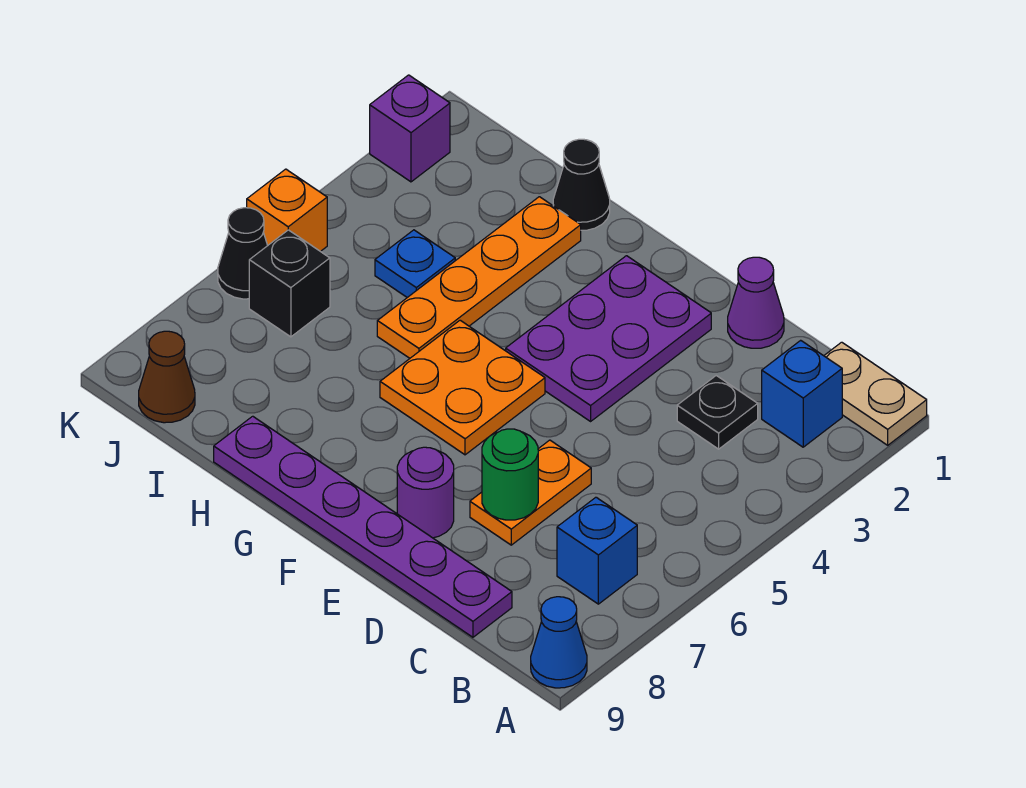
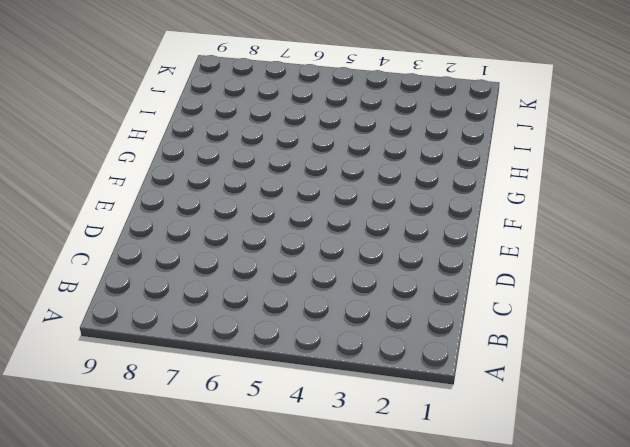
none -> tan 1x2 plate [824,342,927,445]
none -> blue 1x1 cone [531,597,587,688]
none -> blue 1x1 brick [762,340,842,447]

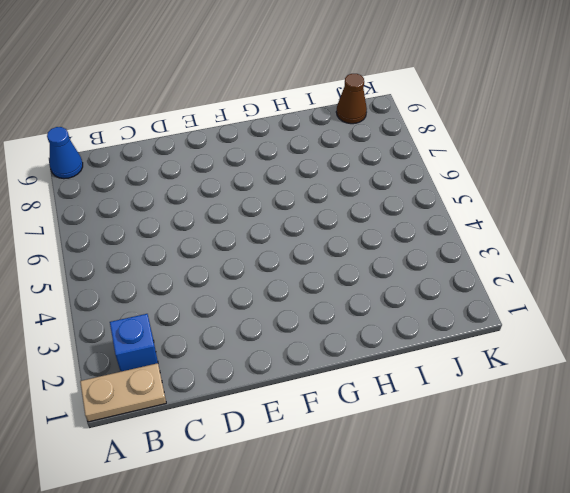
none -> blue 1x1 brick [557,497,637,604]
none -> black 1x1 plate [677,376,758,449]
none -> purple 1x6 plate [214,416,512,637]

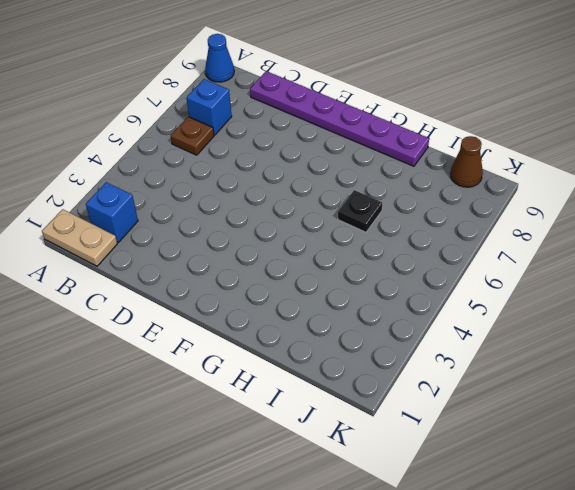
brown 1x1 plate [171,117,214,155] -> none
black 1x1 plate [338,190,382,232] -> black 1x1 plate moved to [677,376,758,449]
none -> purple 1x1 cone [728,257,784,348]
none -> orange 1x2 plate [470,440,591,545]
none -> purple 2x3 plate [506,256,711,421]

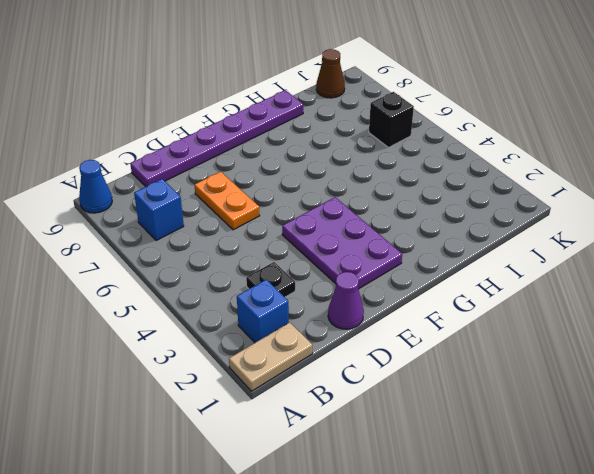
none -> purple 1x1 round brick [397,447,454,538]
none -> orange 2x2 plate [380,320,545,455]
none -> black 1x1 cone [553,139,610,230]

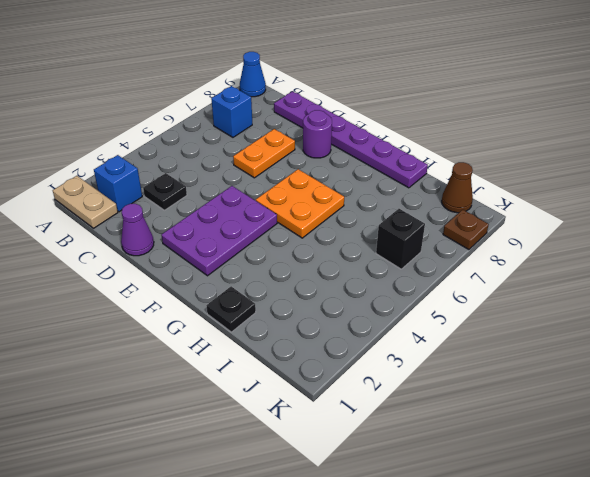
black 1x1 plate [207,286,256,332] -> black 1x1 cone [553,139,610,230]
brown 1x1 plate [443,210,489,250] -> none
none -> orange 1x4 plate [377,197,581,358]
none -> blue 1x1 plate [375,230,455,298]
none -> purple 1x1 brick [370,75,450,182]

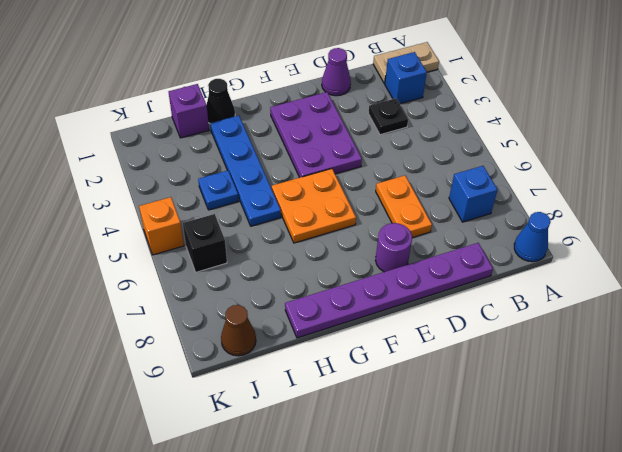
blue 1x4 plate [210,116,281,226] -> orange 1x4 plate [377,197,581,358]
purple 1x1 brick [169,84,209,138] -> purple 1x1 brick moved to [370,75,450,182]
none -> black 1x1 cone [218,208,268,299]
none -> green 1x1 round brick [482,429,538,520]

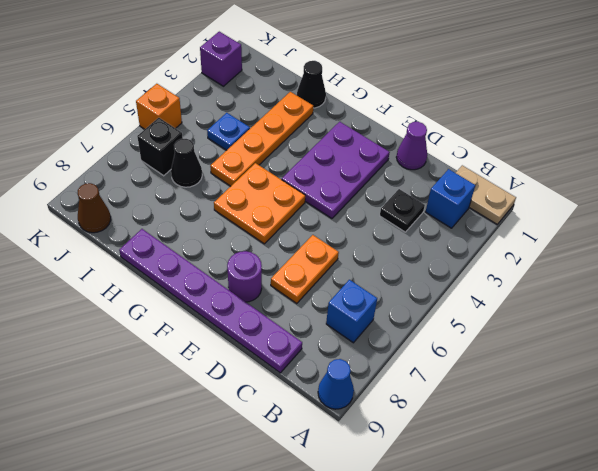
black 1x1 cone [171,139,202,187] -> black 1x1 cone moved to [218,208,268,299]
none -> green 1x1 round brick [482,429,538,520]

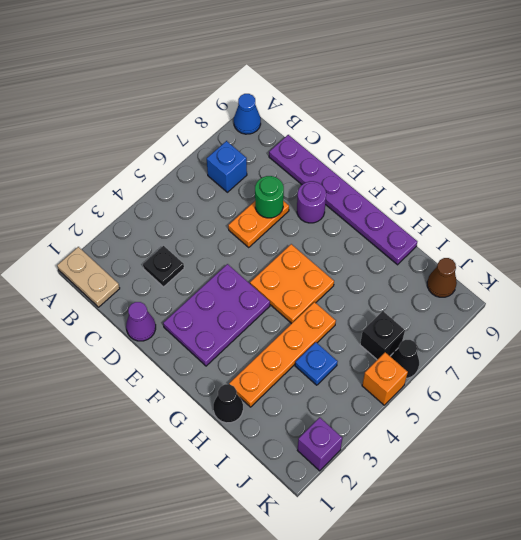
none -> blue 1x1 brick [762,340,842,447]

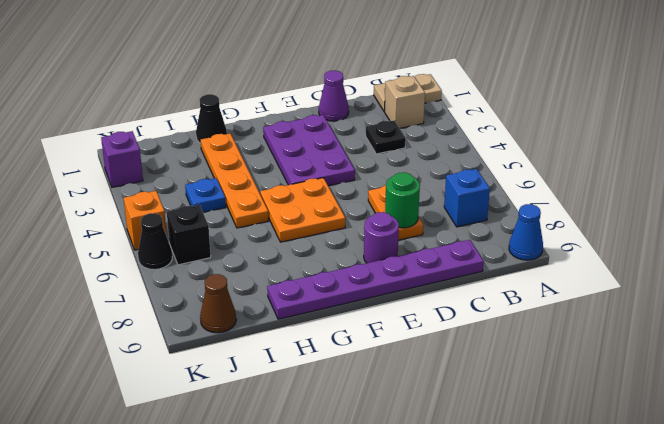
tan 1x1 brick [385,76,425,128] -> blue 1x1 brick [762,340,842,447]

